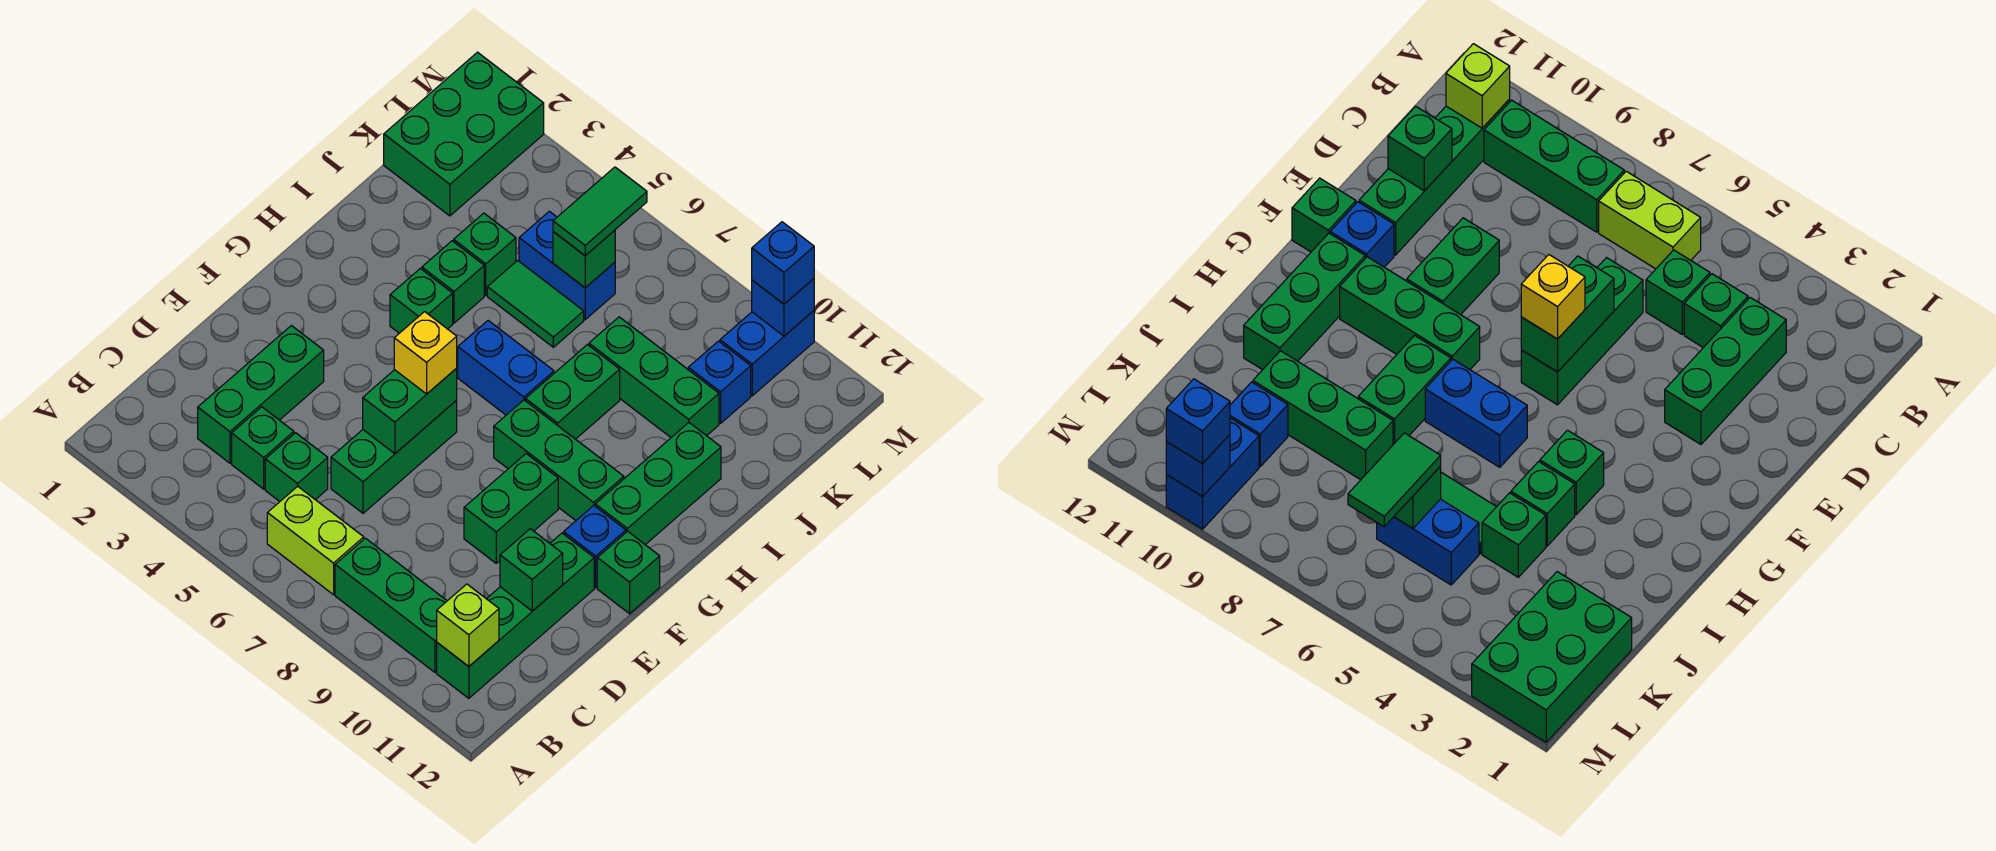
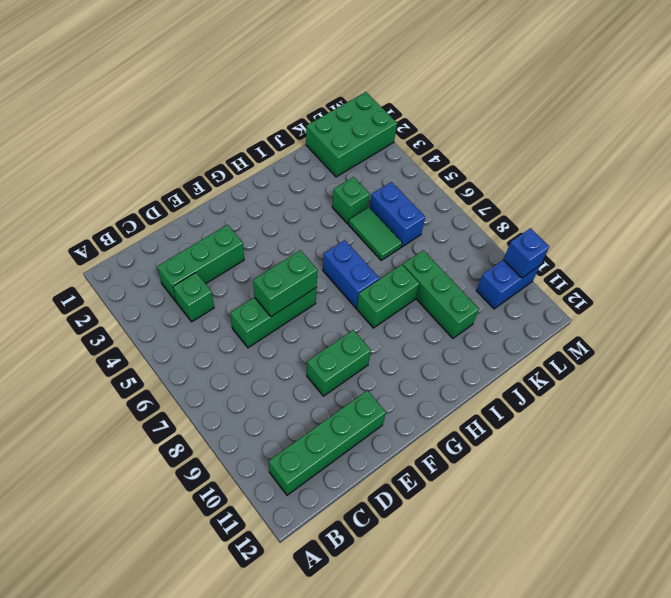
none -> lime 1x2 brick [267,486,364,595]
none -> green 1x3 brick [335,538,447,672]
none -> green 1x1 brick [265,433,328,501]
none -> blue 1x1 brick [564,505,626,588]

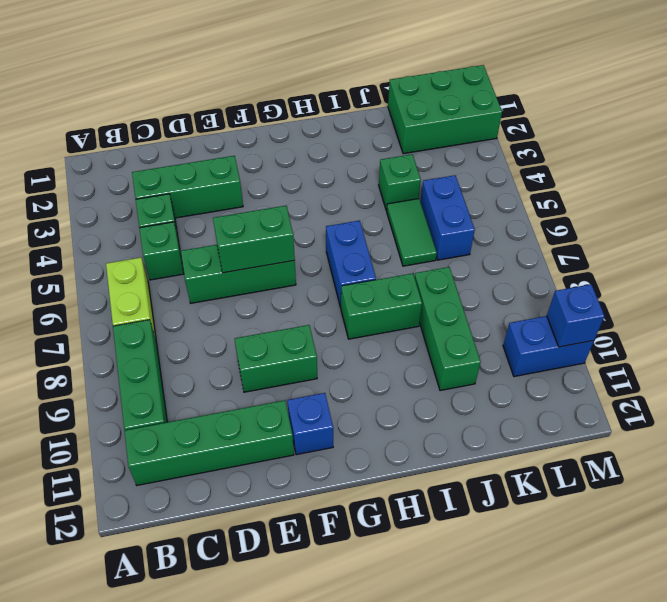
none -> green 1x1 brick [597,531,660,614]
none -> green 1x3 brick [494,400,624,520]
none -> green 1x3 brick [595,423,721,545]
none -> green 1x1 brick [390,268,453,333]

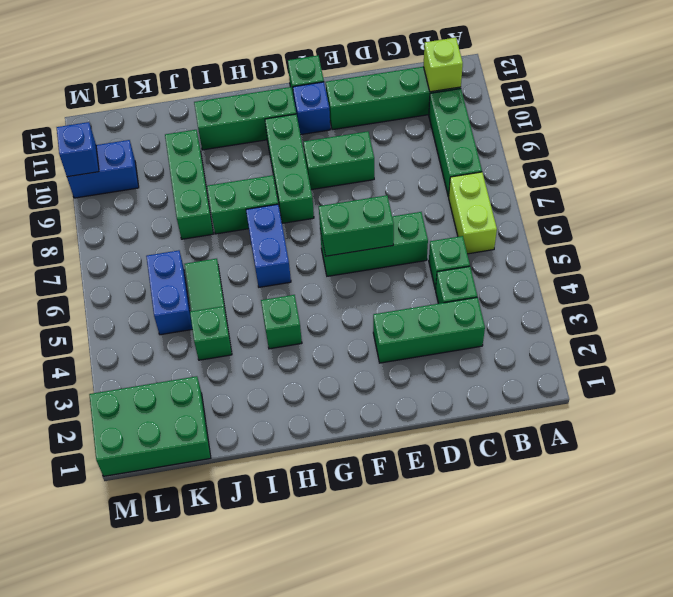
none -> green 1x1 brick [422,241,484,323]
none -> blue 1x1 brick [688,341,751,423]
none -> green 1x1 brick [500,529,563,611]
none -> green 1x1 brick [553,230,615,288]

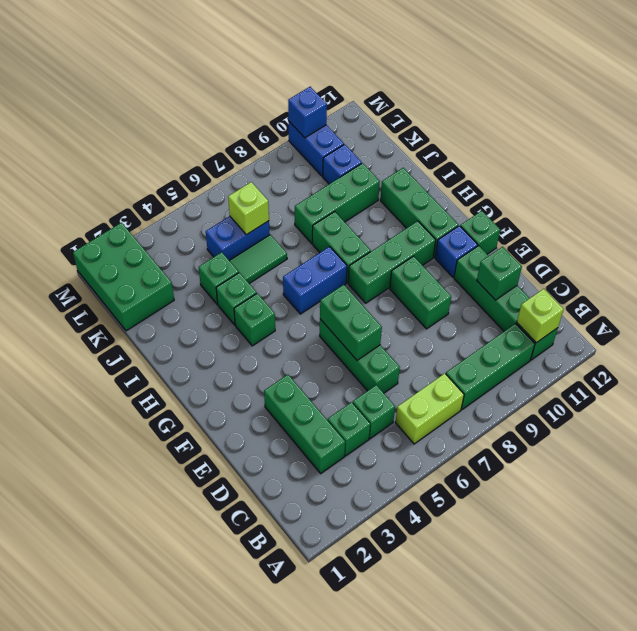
lime 1x1 brick [228,182,269,235] -> green 1x1 brick [553,230,615,288]
none -> yellow 1x1 brick [394,312,457,394]
none -> green 1x2 tile [553,167,647,256]
none -> blue 1x1 brick [752,222,814,304]

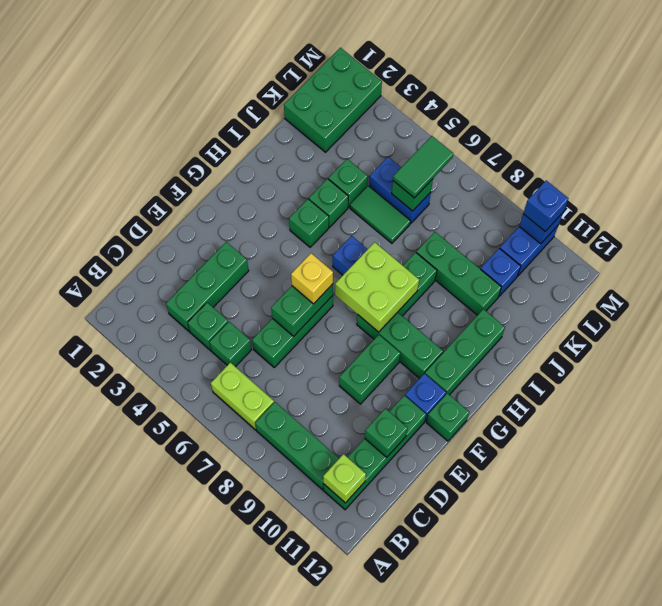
lime 2x2 brick [335,242,419,332] -> none

